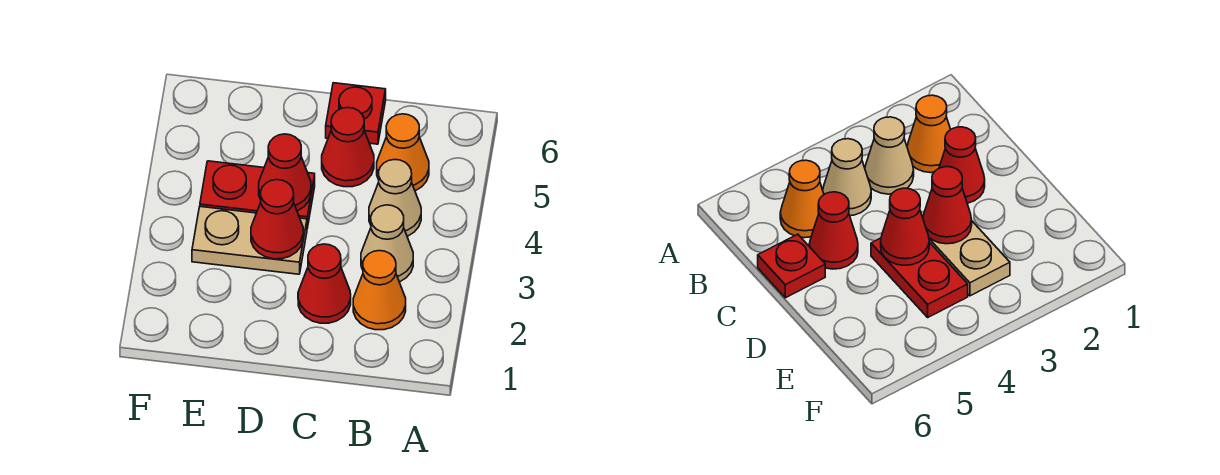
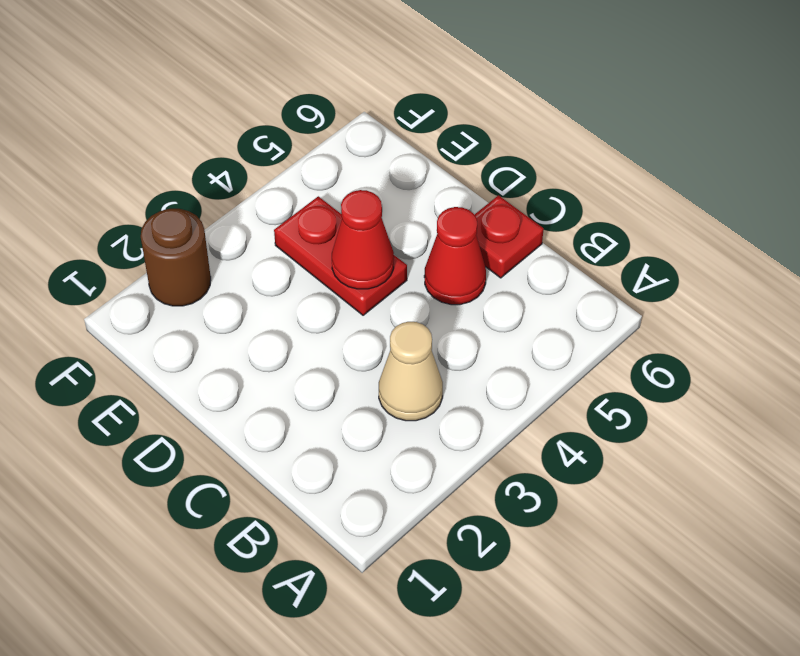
brown 1x1 round brick [141,209,211,306] -> none
none -> orange 1x1 cone [353,251,406,330]
none -> tan 1x1 cone [369,160,421,236]

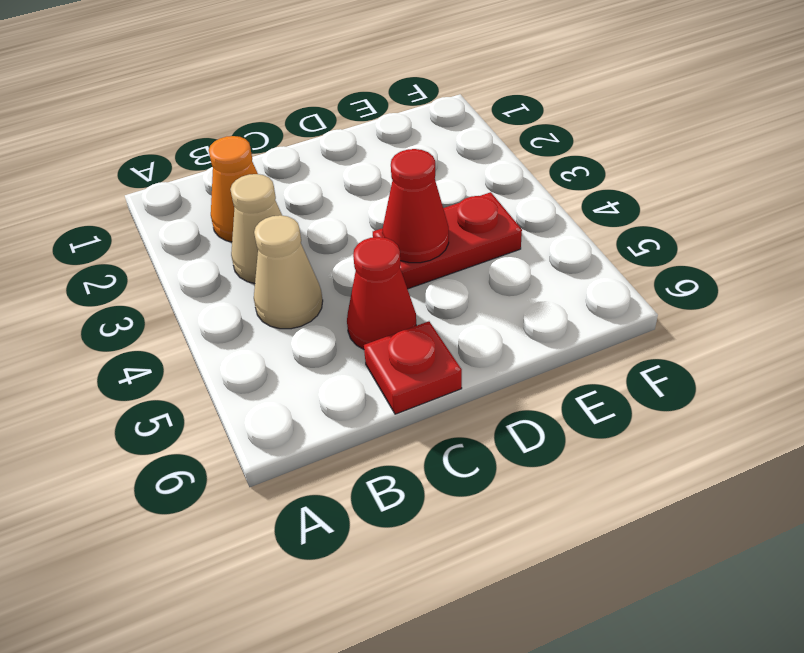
none -> orange 1x1 cone [377,114,429,191]
none -> red 1x1 cone [298,244,351,323]

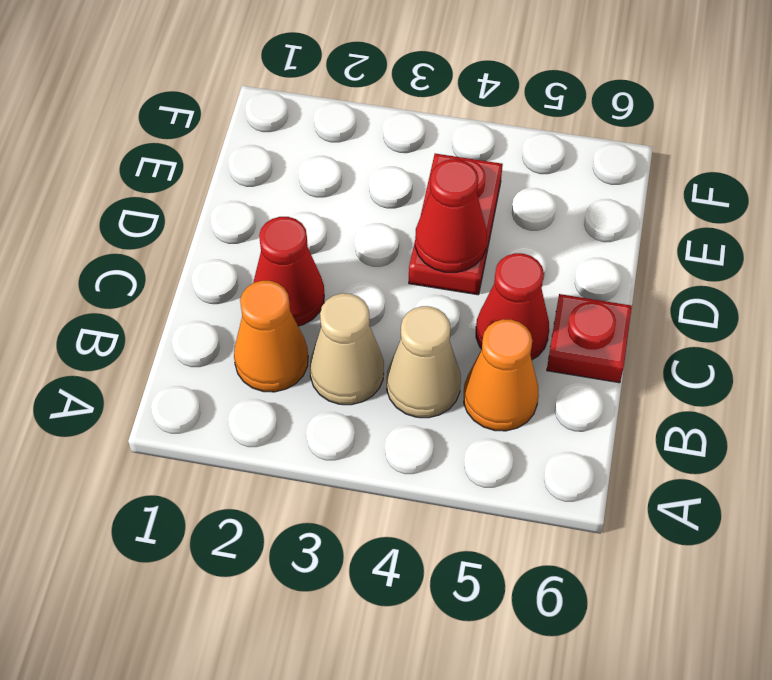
none -> tan 1x2 plate [192,207,307,274]
none -> red 1x1 cone [251,180,303,259]

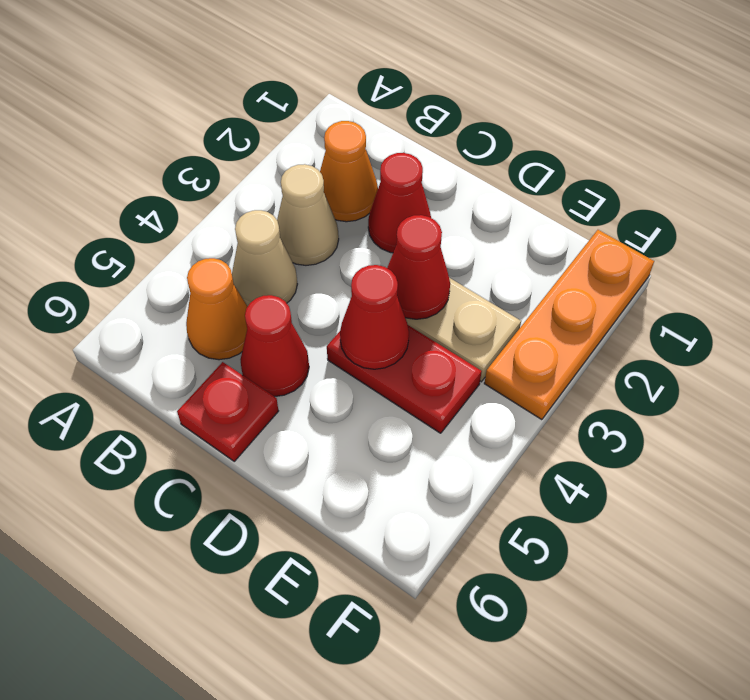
orange 1x3 plate [484,230,654,420] -> none

